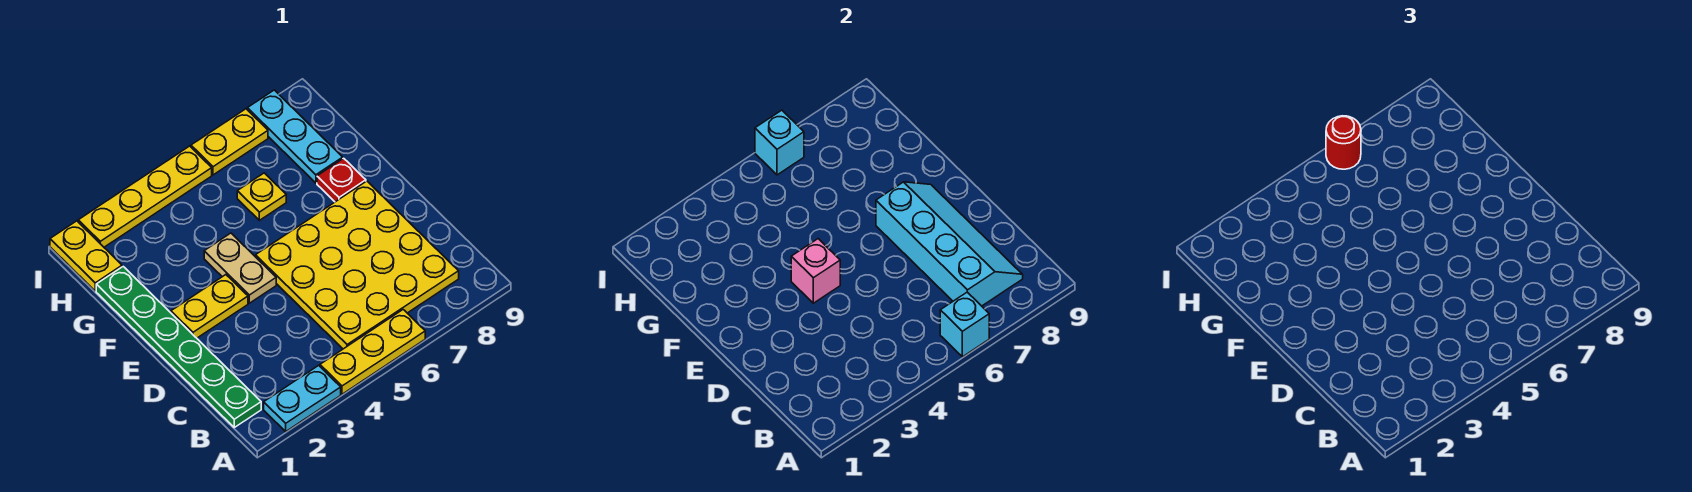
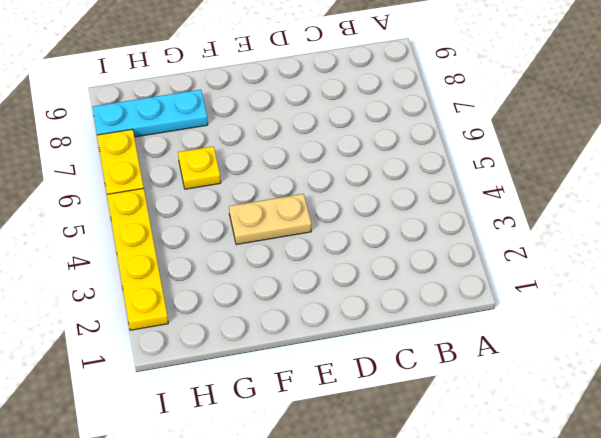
none -> cyan 1x2 plate [264,366,341,431]
none -> yellow 1x3 plate [320,310,425,394]
none -> green 1x6 plate [96,267,261,427]

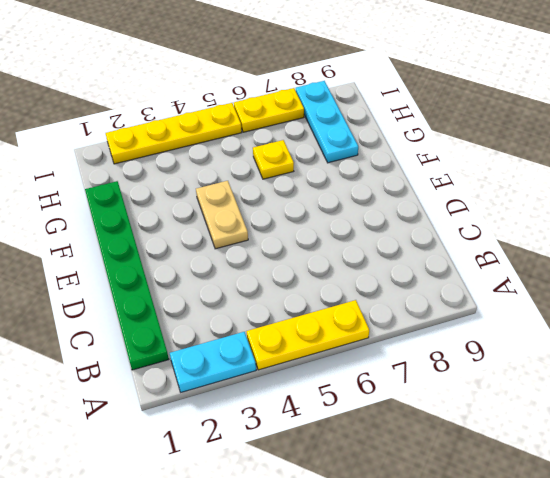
none -> yellow 4x4 plate [256,181,459,349]
none -> yellow 1x2 plate [171,275,248,338]
none -> red 1x1 plate [317,158,366,202]

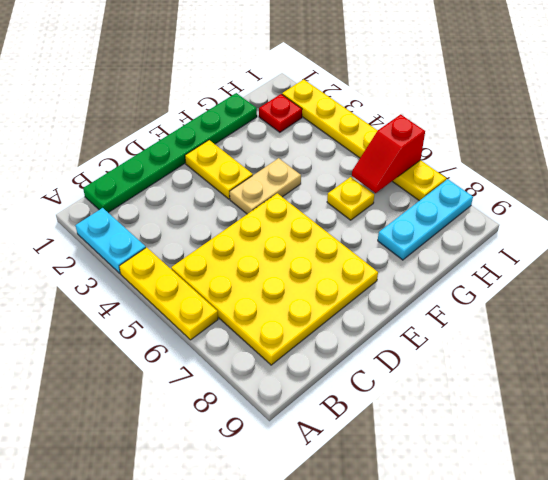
red 1x1 plate [259,94,302,132] -> red 1x1 plate moved to [317,158,366,202]
red 1x2 slope [352,114,425,193] -> cyan 1x1 brick [755,110,804,175]
none -> yellow 1x2 plate [50,221,122,291]
none -> cyan 1x1 brick [940,292,989,357]
none -> cyan 2x4 slope [876,182,1023,306]

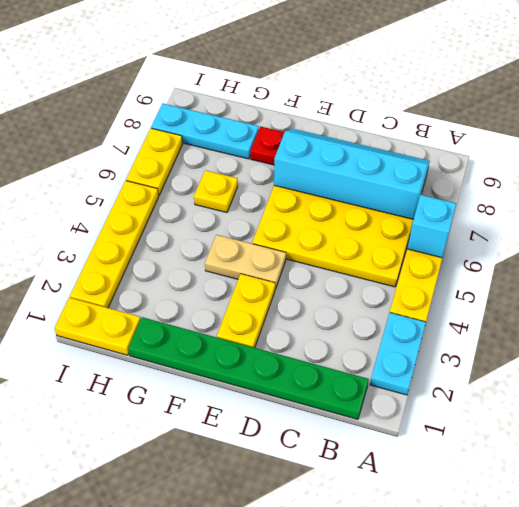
none -> pink 1x1 brick [791,239,840,303]
none -> cyan 1x1 brick [755,110,804,175]
none -> red 1x1 round brick [1326,116,1361,169]

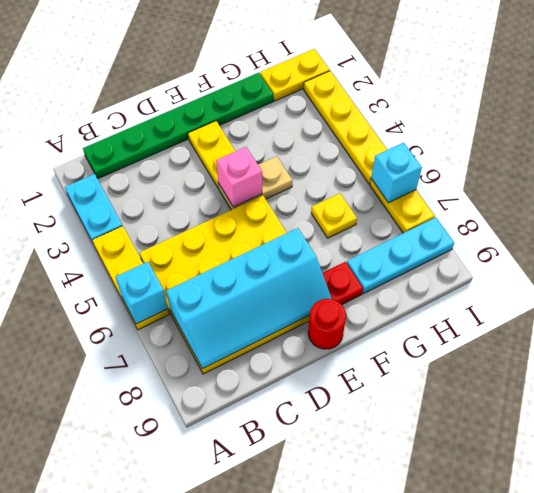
red 1x1 round brick [308,299,346,349] -> red 1x1 round brick moved to [1326,116,1361,169]

